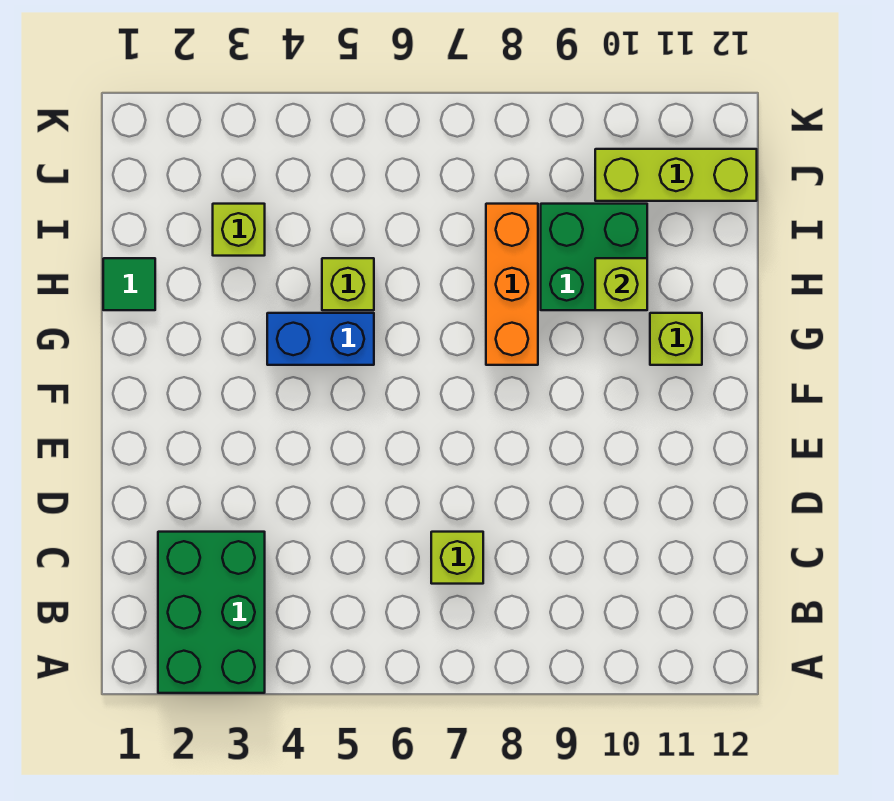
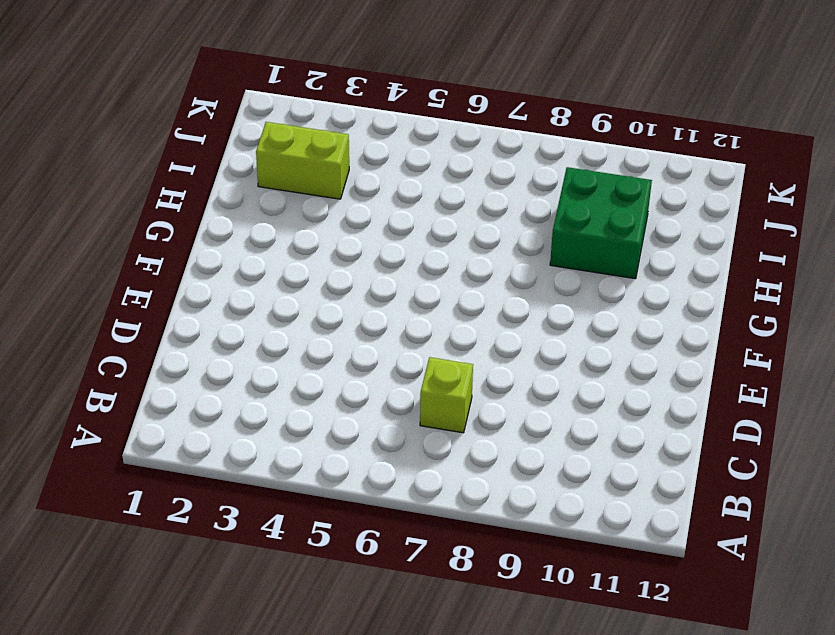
lime 1x2 brick [256,122,349,199] -> lime 1x1 brick [213,204,265,256]
none -> green 2x3 brick [158,532,265,693]
none -> blue 1x2 brick [267,313,374,365]

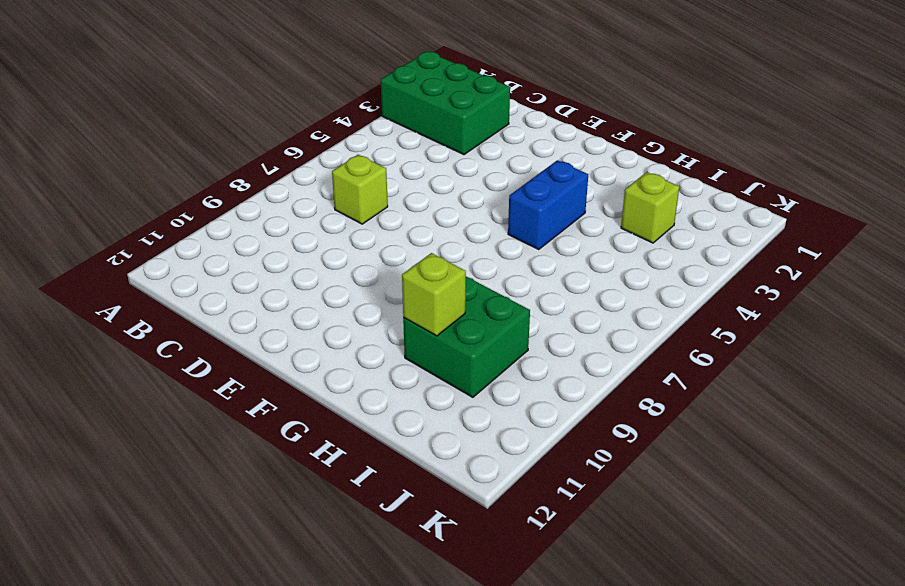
none -> orange 1x3 brick [486,204,538,365]
none -> lime 1x1 brick [650,313,702,365]

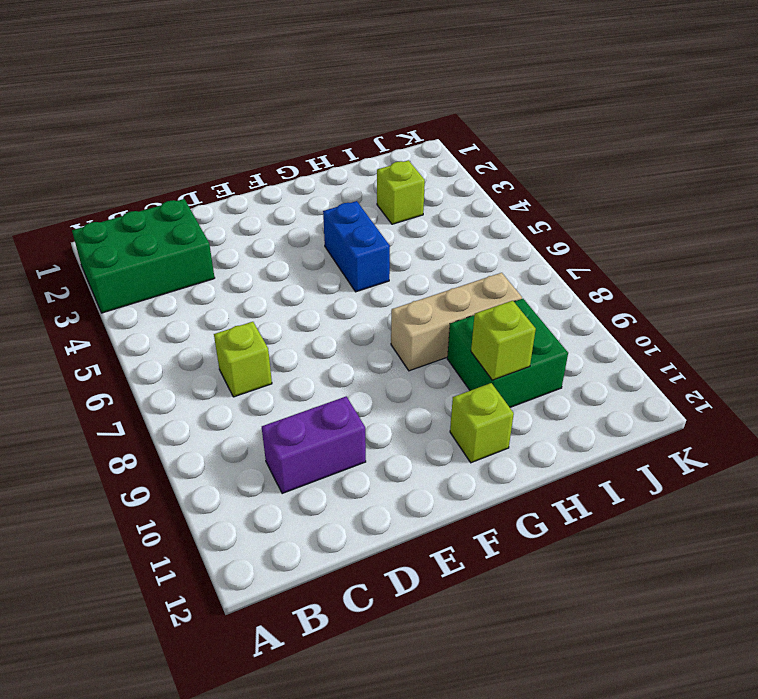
purple 1x2 brick [262,396,366,494] -> none
tan 1x3 brick [391,273,522,371] -> orange 1x3 brick [486,204,538,365]
none -> green 1x1 tile [103,258,155,310]
none -> lime 1x1 brick [322,258,374,310]

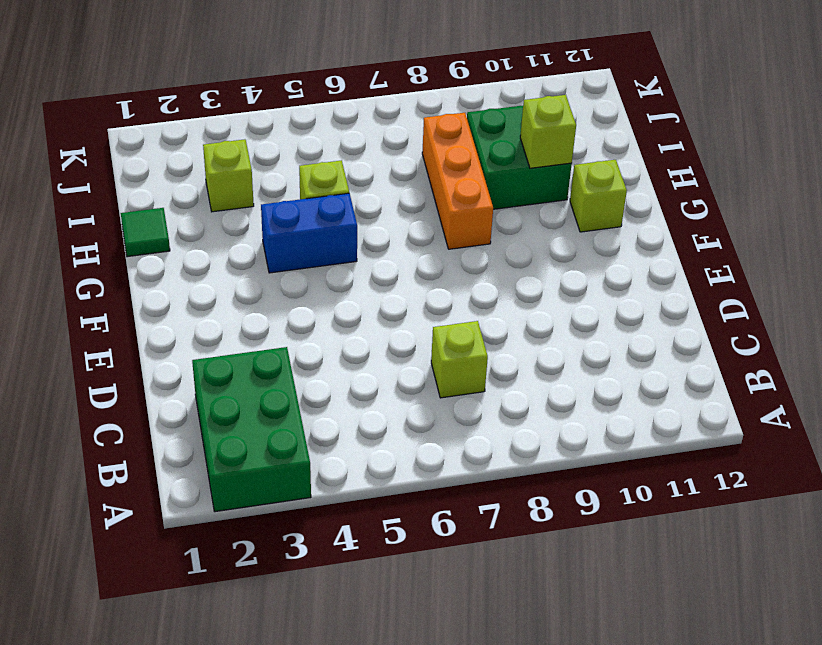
none -> lime 1x3 brick [595,149,757,201]

